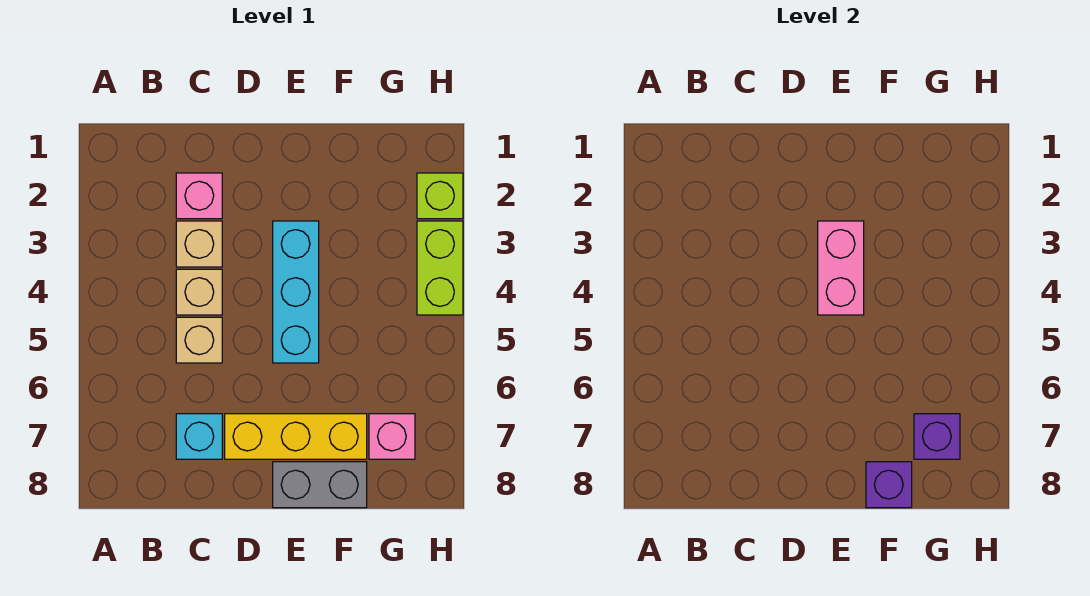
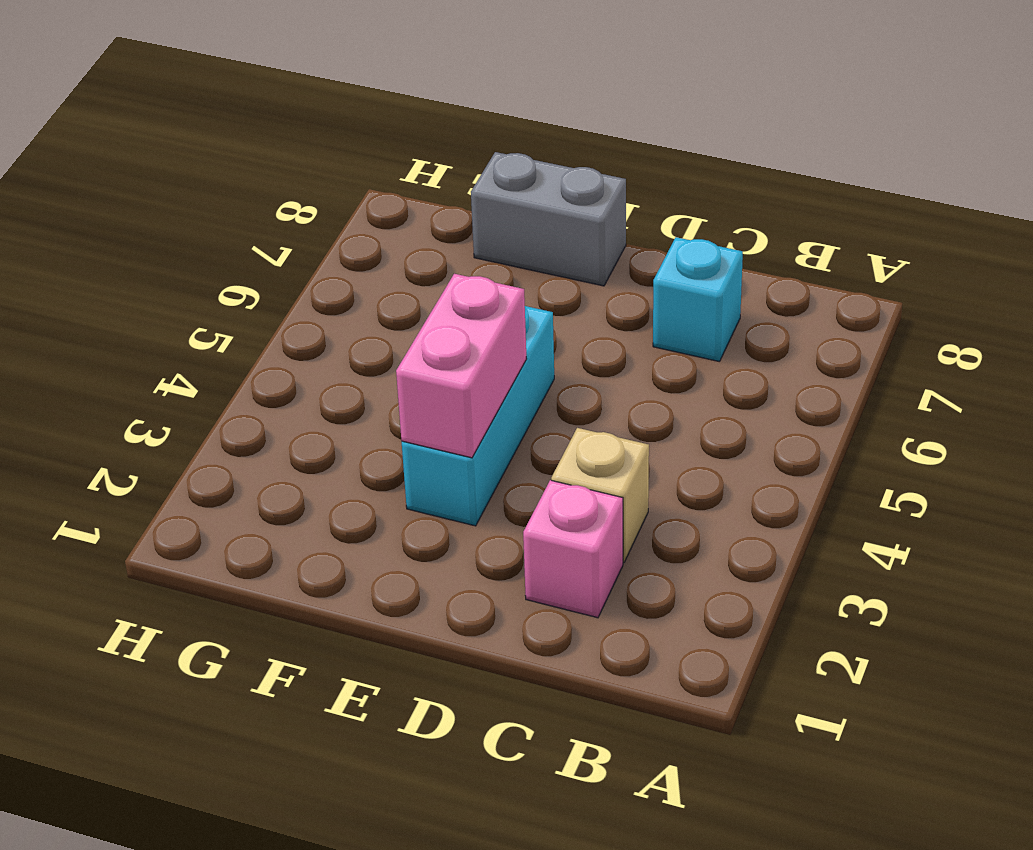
none -> tan 1x1 brick [176,269,222,315]
none -> tan 1x1 brick [176,317,222,363]
none -> yellow 1x3 brick [225,414,367,459]

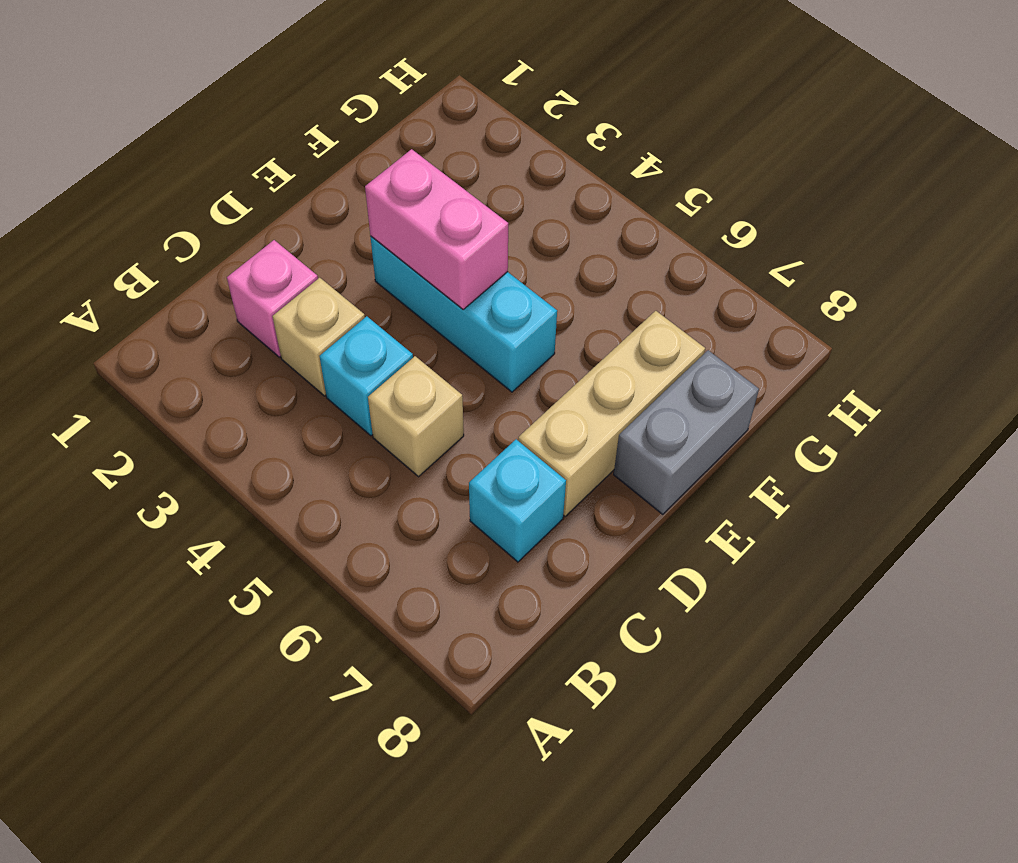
cyan 1x1 brick [320,316,413,436] -> tan 1x1 brick [176,269,222,315]
tan 1x3 brick [518,311,705,516] -> yellow 1x3 brick [225,414,367,459]
none -> pink 1x1 brick [369,414,415,459]
none -> lime 1x1 brick [417,173,463,219]
none -> lime 1x2 brick [417,221,463,315]

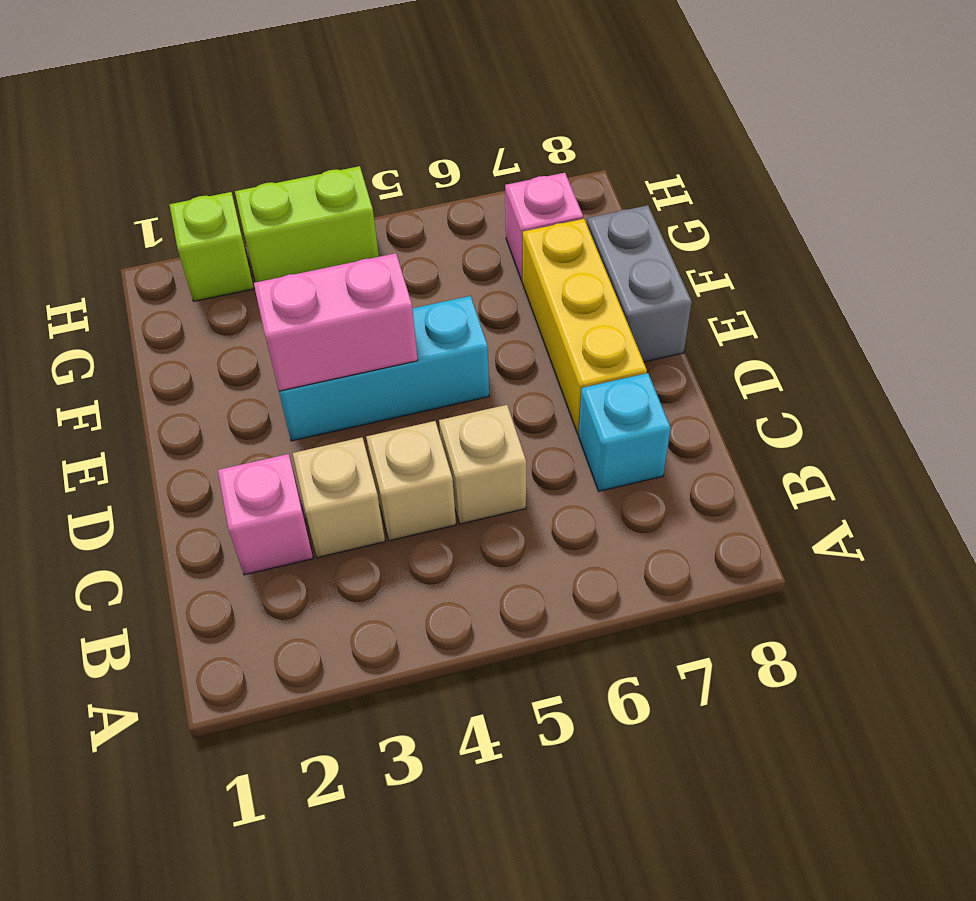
none -> purple 1x1 brick [866,462,912,508]
none -> purple 1x1 brick [914,414,960,459]

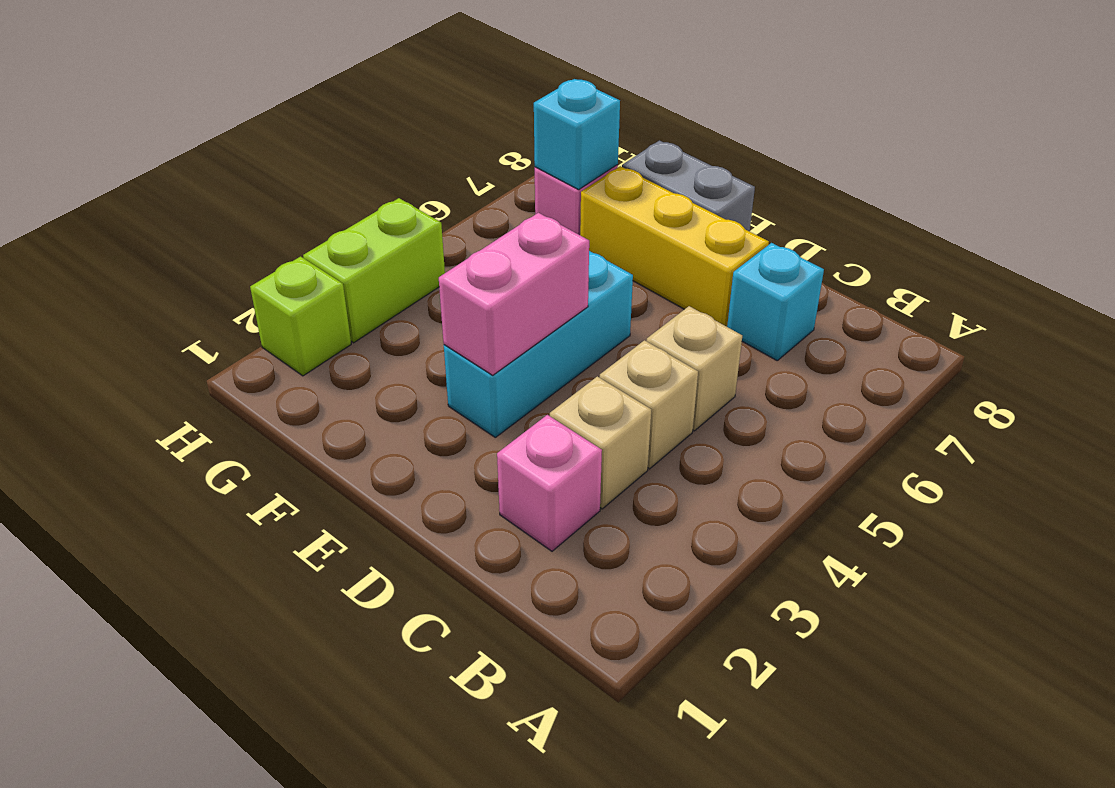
cyan 1x1 brick [534,79,620,190] -> purple 1x1 brick [914,414,960,459]
none -> purple 1x1 brick [866,462,912,508]

